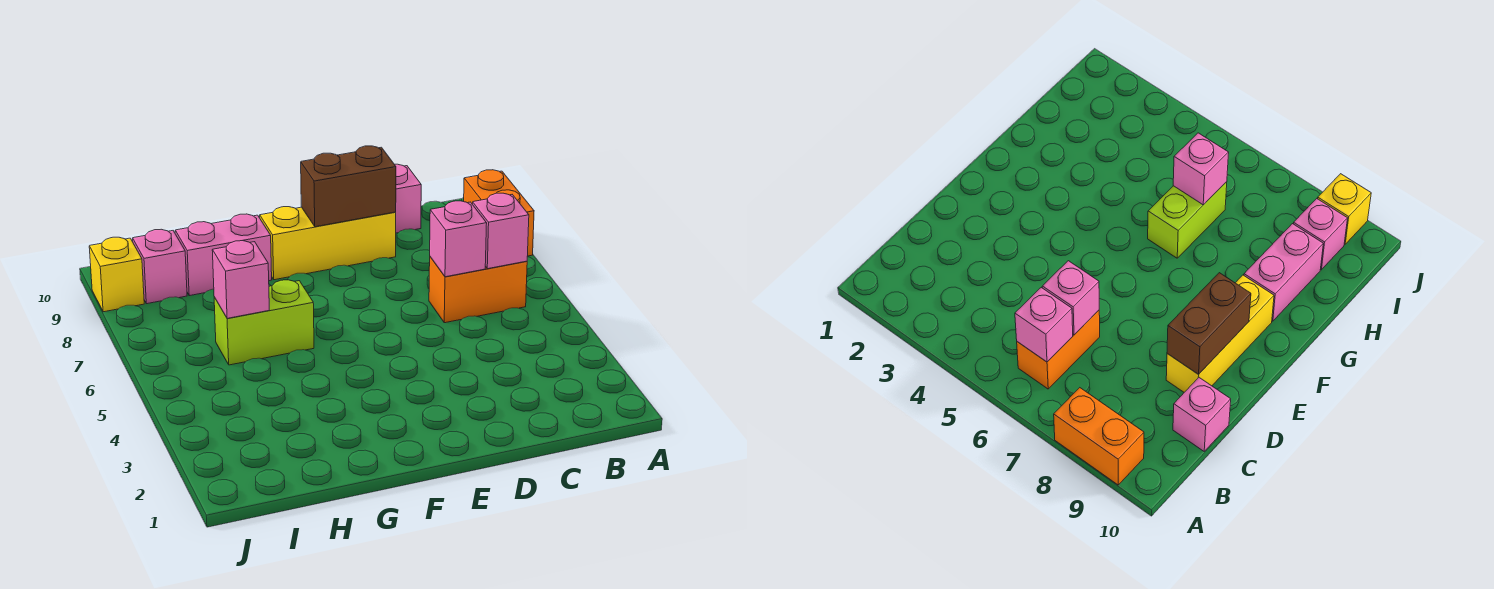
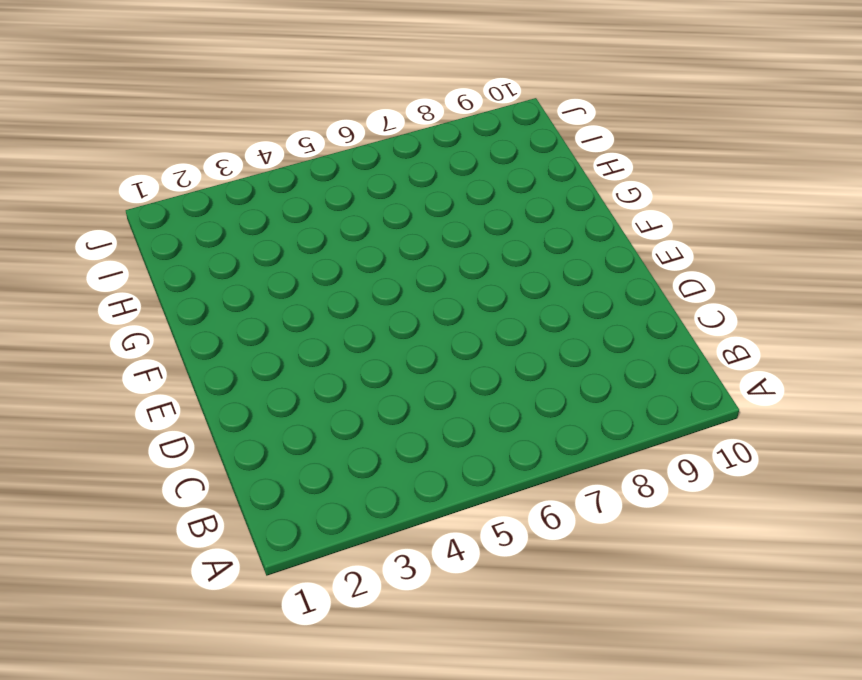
none -> orange 1x2 brick [464,170,534,256]
none -> orange 1x2 brick [429,257,527,323]
none -> pink 1x1 brick [395,164,421,233]

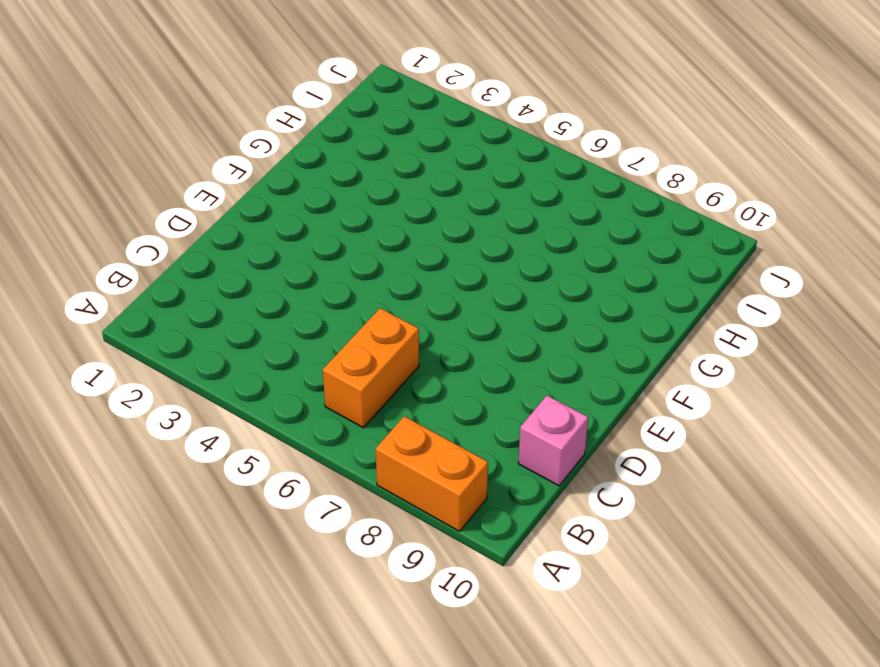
none -> yellow 1x3 brick [260,207,396,280]
none -> lime 1x2 brick [214,280,314,365]
none -> pink 1x2 brick [175,214,272,296]

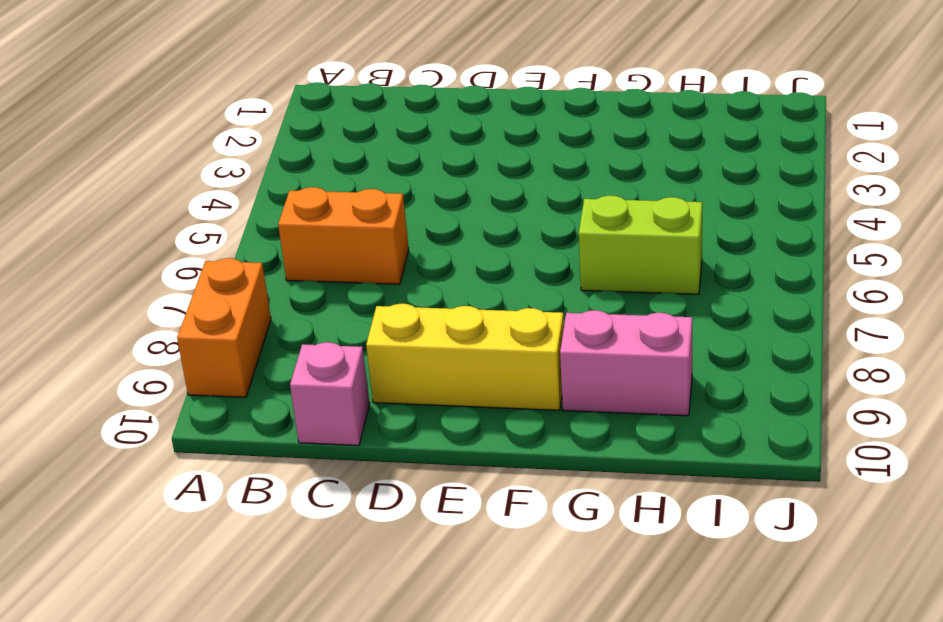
none -> pink 1x1 brick [133,229,187,304]
none -> yellow 1x1 brick [89,237,144,312]
none -> pink 1x1 brick [472,193,529,269]

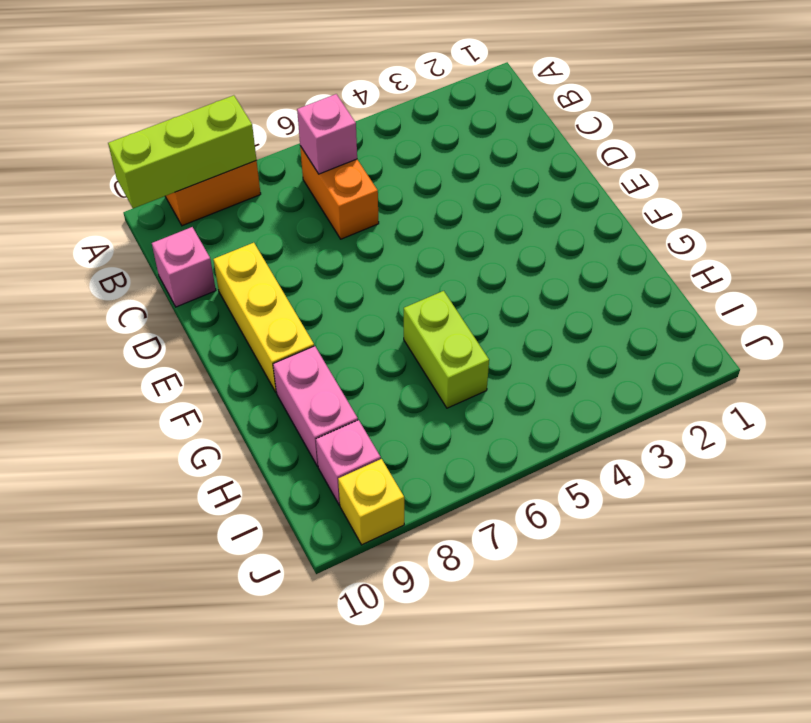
lime 1x3 brick [108,95,256,208] -> none
none -> pink 1x1 brick [430,201,487,277]
none -> brown 1x2 brick [301,146,396,227]
none -> pink 1x1 brick [212,241,269,318]

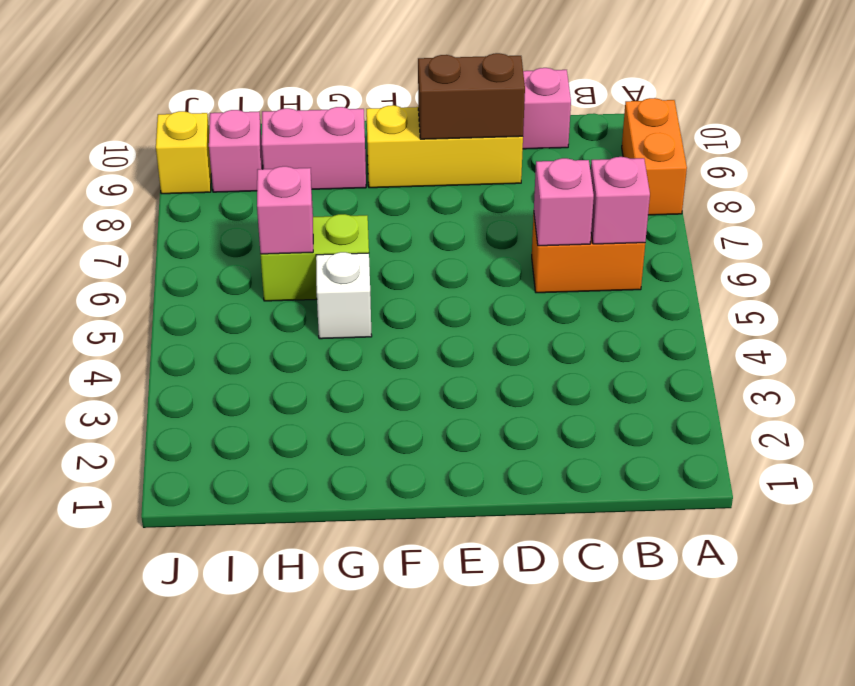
white 1x1 brick [316,252,372,339] -> none

